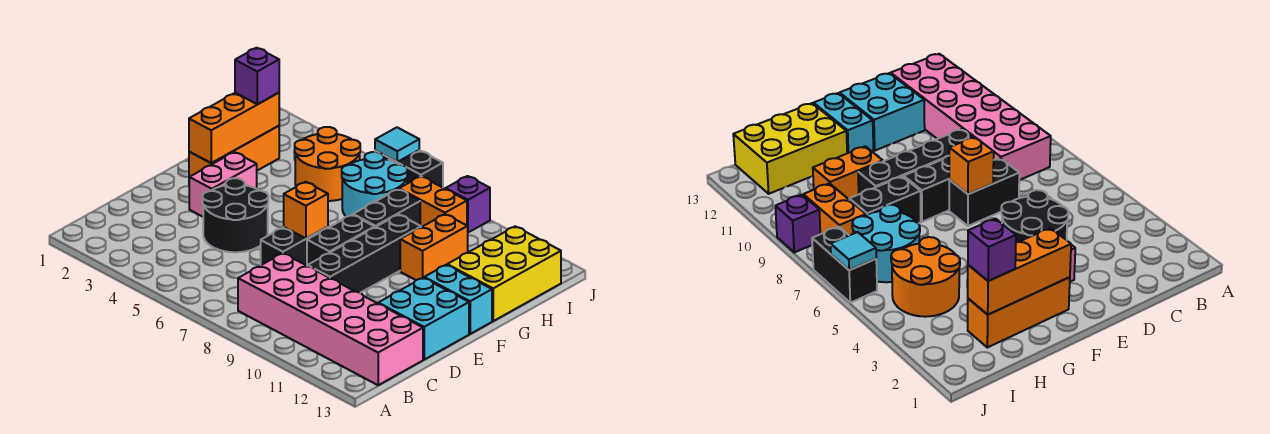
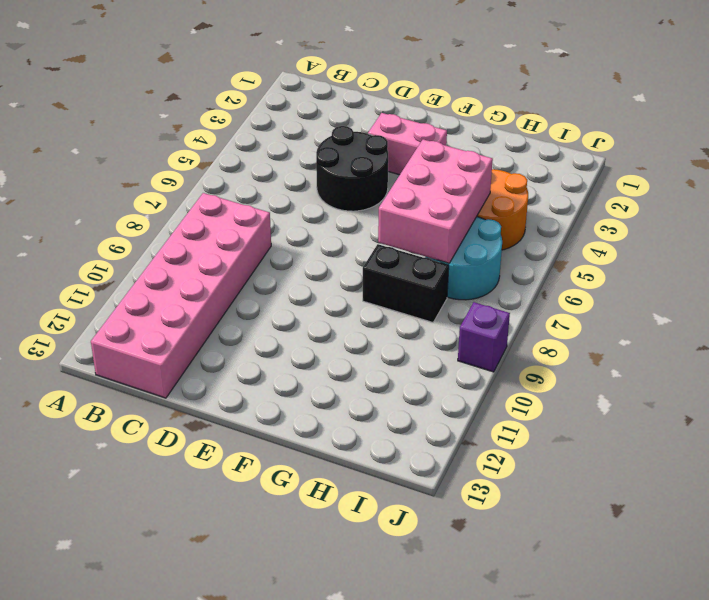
pink 2x3 brick [378,139,493,263] -> none
none -> black 1x2 brick [261,227,328,266]
none -> black 1x4 brick [308,214,421,293]
none -> cyan 2x2 brick [378,278,469,359]

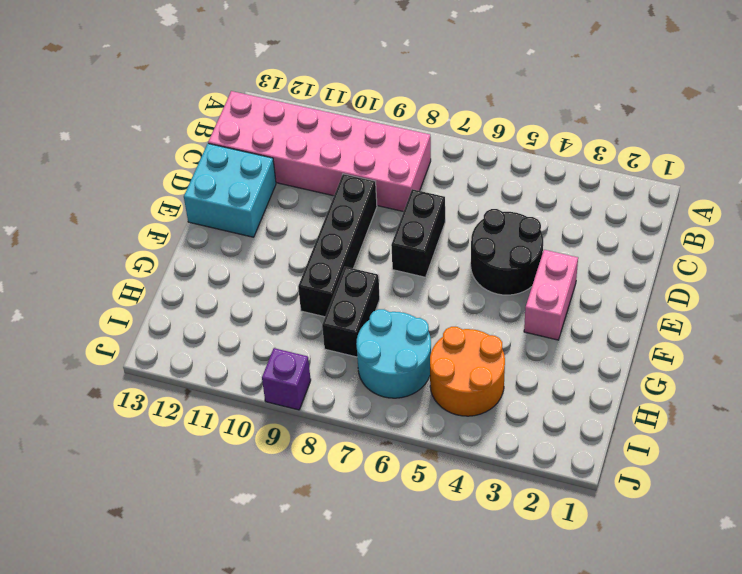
none -> black 1x2 brick [307,215,374,266]
none -> orange 1x3 brick [189,126,279,177]
none -> cyan 1x2 brick [424,265,492,334]

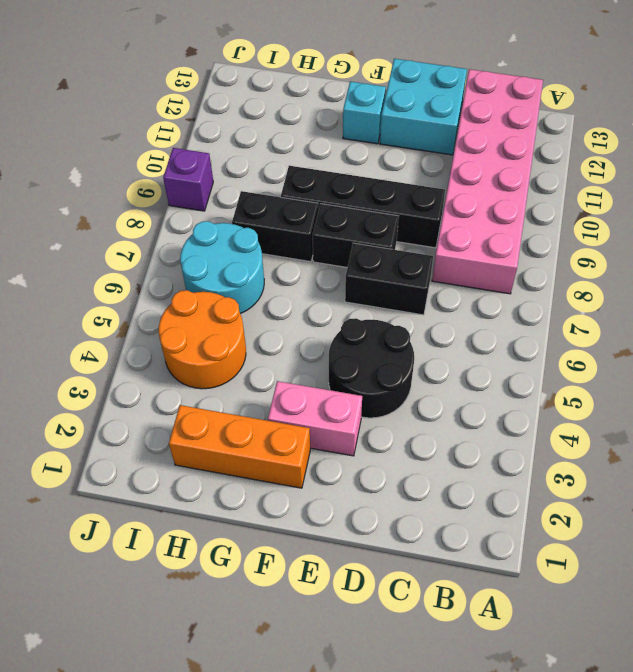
cyan 1x1 brick [343,82,386,144] -> cyan 1x2 brick [424,265,492,334]
none -> orange 1x2 brick [400,214,468,280]
none -> yellow 2x3 brick [447,226,561,321]
none -> orange 1x2 brick [399,176,467,227]

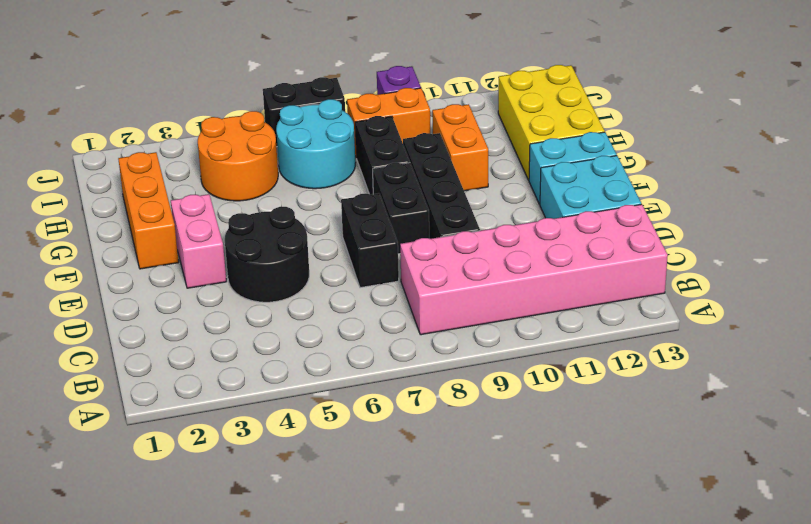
none -> orange 1x1 brick [284,182,328,239]
none -> orange 1x3 brick [189,93,279,163]
none -> cyan 1x1 tile [375,127,419,162]

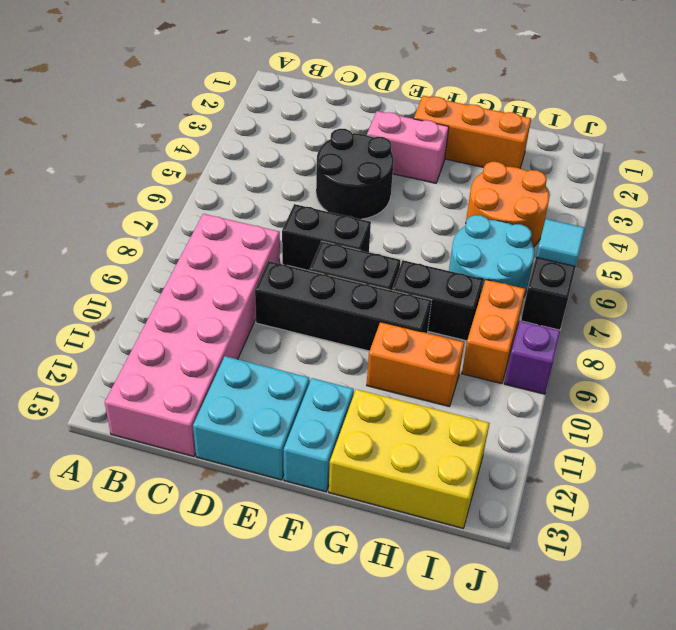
none -> orange 1x1 brick [284,182,328,239]
none -> orange 1x3 brick [189,93,279,163]
none -> purple 1x1 brick [235,48,279,104]

